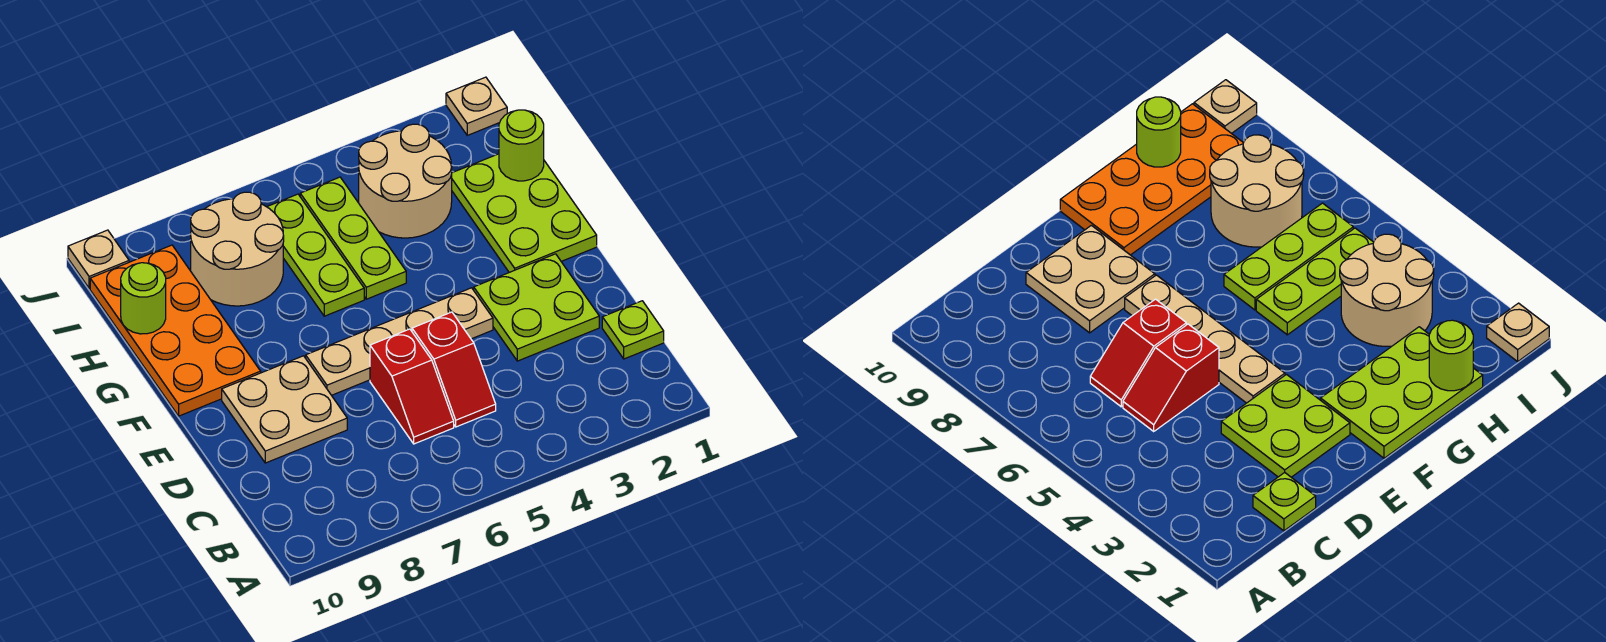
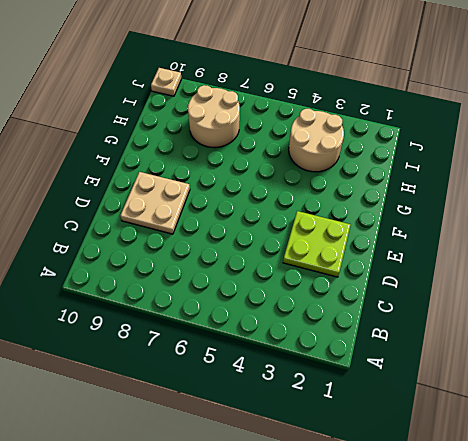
none -> lime 1x1 plate [602,301,664,359]
none -> red 1x2 slope [412,312,496,427]
none -> red 1x2 slope [370,329,454,444]

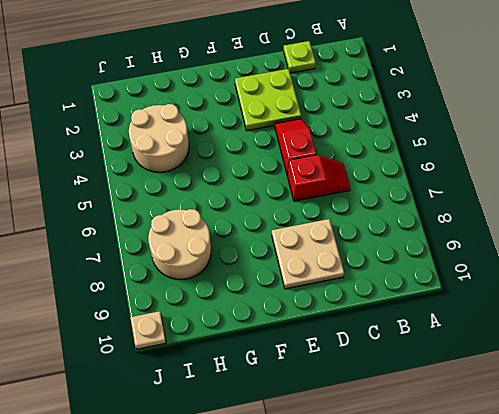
red 1x2 slope [275,119,316,175] -> red 1x2 slope turned to [412,312,496,427]
none -> tan 1x4 plate [306,288,493,395]
none -> lime 2x3 plate [452,154,597,272]
none -> orange 2x4 plate [90,245,261,416]

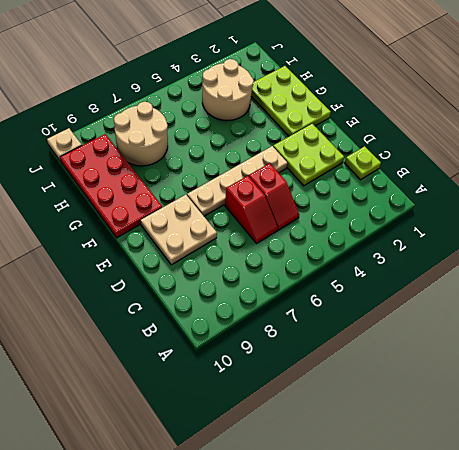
red 2x4 plate [60,134,162,238] -> orange 2x4 plate [90,245,261,416]
none -> lime 1x3 plate [300,177,406,299]
none -> lime 1x3 plate [267,194,364,316]
none -> tan 1x1 plate [446,77,507,135]

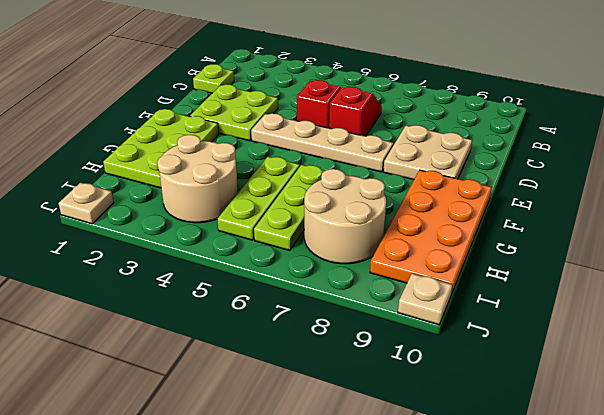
none -> lime 1x1 round brick [499,110,544,181]
none -> lime 1x1 round brick [121,263,166,334]

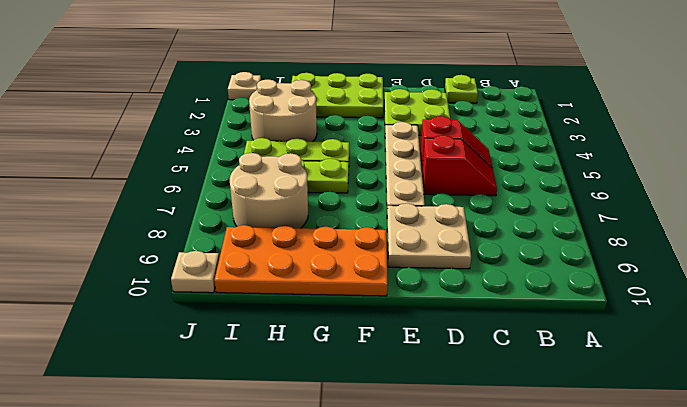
none -> lime 1x1 round brick [499,110,544,181]
none -> lime 1x1 round brick [121,263,166,334]

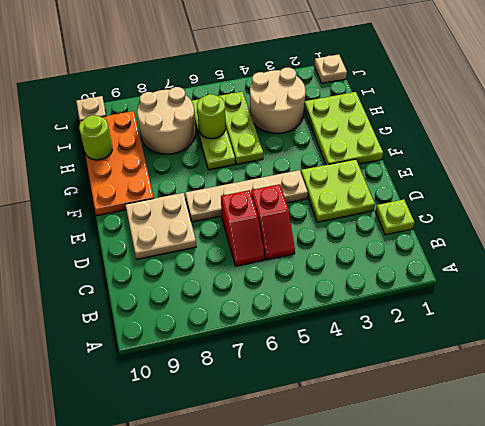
lime 1x1 round brick [197,94,226,139] -> lime 1x1 round brick moved to [499,110,544,181]

